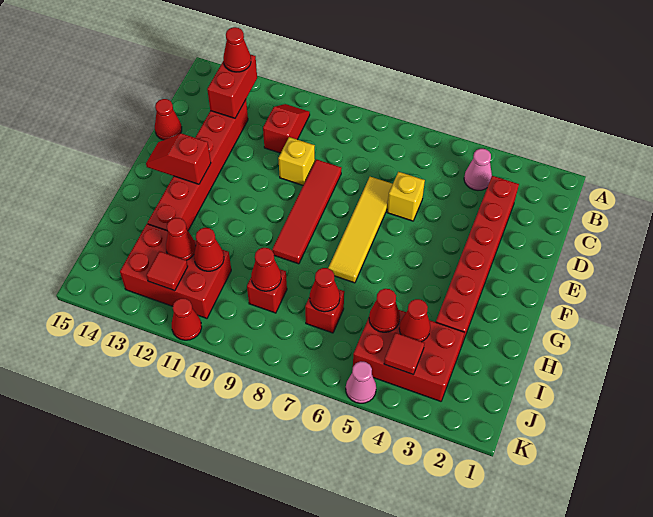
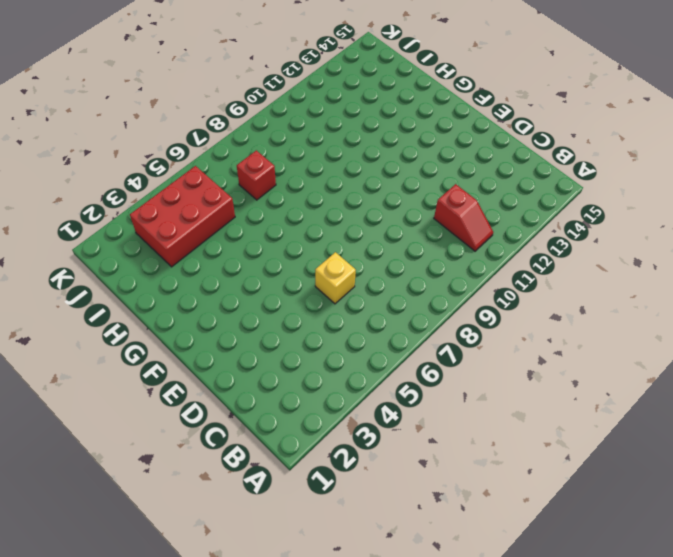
none -> pink 1x1 cone [464,149,492,190]
none -> red 1x6 brick [436,176,519,344]
none -> red 1x6 brick [148,100,248,231]

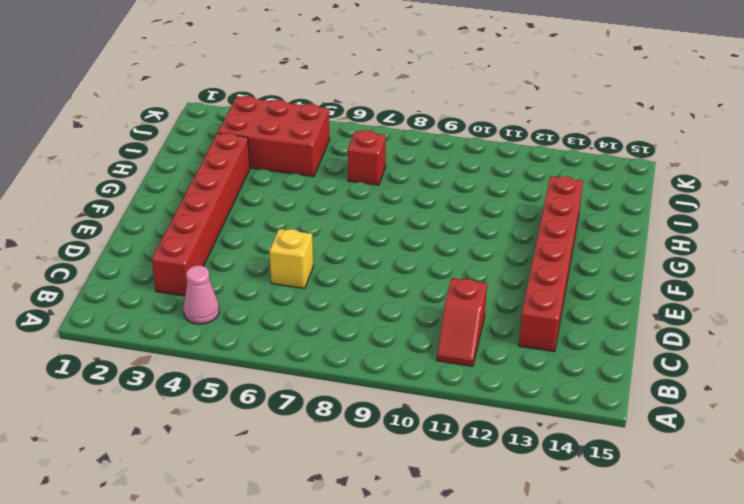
none -> yellow 1x4 tile [328,177,393,283]
none -> red 1x4 tile [272,159,342,264]
none -> yellow 1x1 brick [278,137,315,185]

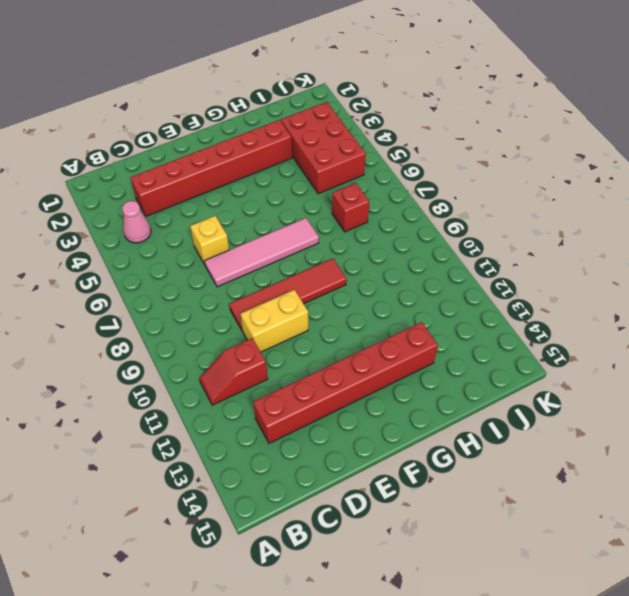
pink 1x4 tile [205,218,319,287] -> yellow 1x4 tile [328,177,393,283]
yellow 1x2 brick [240,290,308,352] -> yellow 1x1 brick [278,137,315,185]
none -> red 1x1 cone [155,99,182,140]
none -> red 1x1 brick [247,269,287,313]
none -> red 2x3 brick [120,224,231,318]

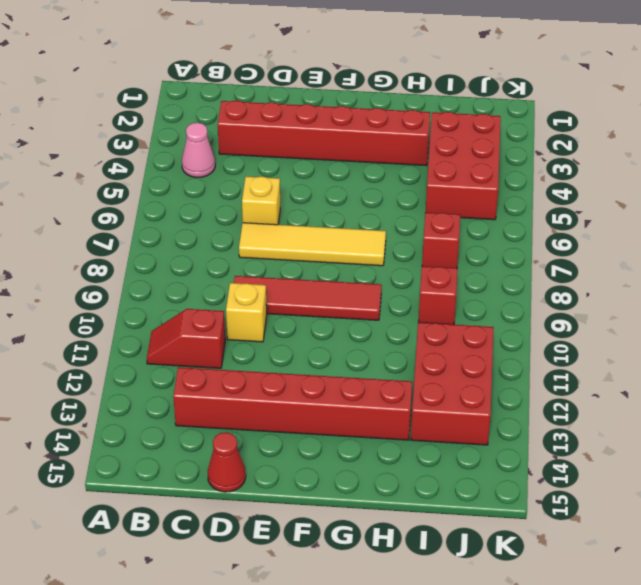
none -> pink 1x1 cone [346,361,376,403]
none -> red 1x1 cone [172,298,202,340]
none -> red 1x2 brick [207,54,257,118]

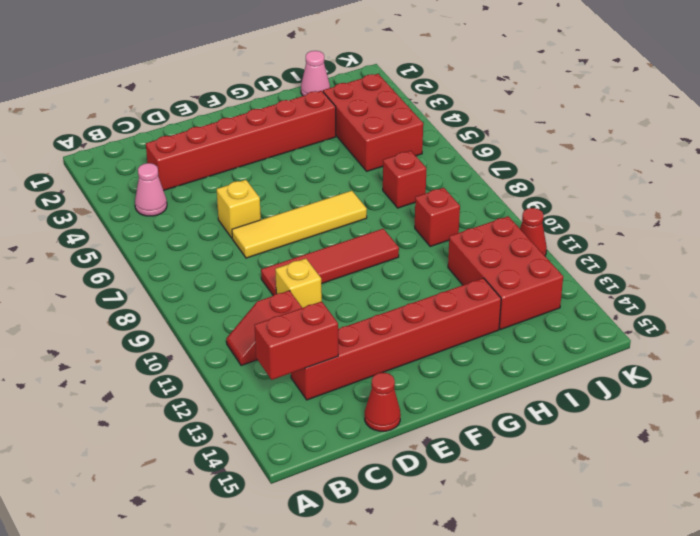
pink 1x1 cone [301,51,330,96] -> pink 1x1 cone moved to [346,361,376,403]
none -> red 1x2 slope [146,133,211,184]
none -> red 1x1 cone [399,299,430,342]
none -> red 1x1 cone [369,289,400,332]

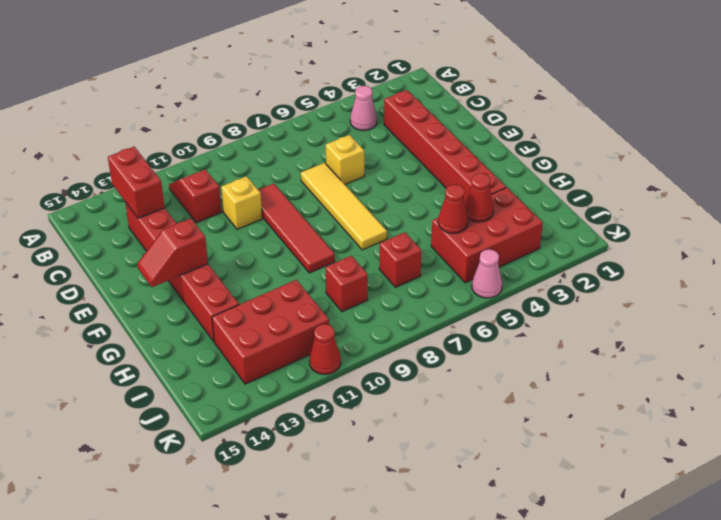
none -> red 1x1 cone [155,99,182,140]
none -> red 1x1 cone [310,268,340,312]
none -> red 1x1 cone [251,248,281,291]

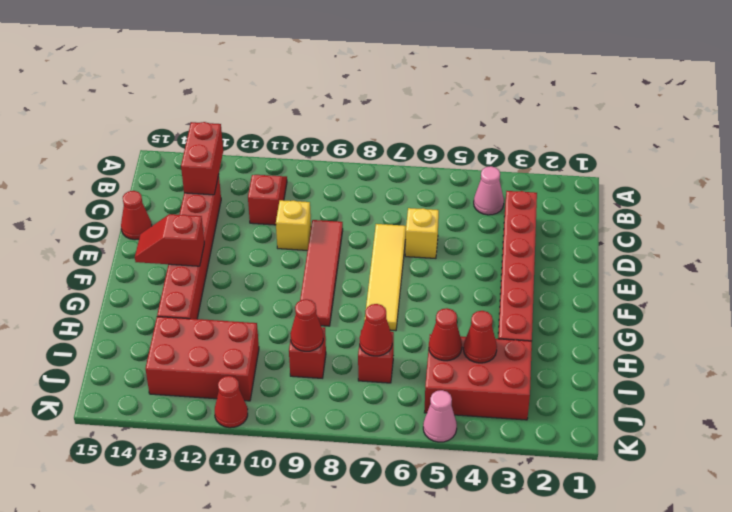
none -> red 1x1 cone [194,228,224,271]
none -> red 1x1 cone [166,218,196,260]
none -> red 1x1 tile [384,333,424,375]

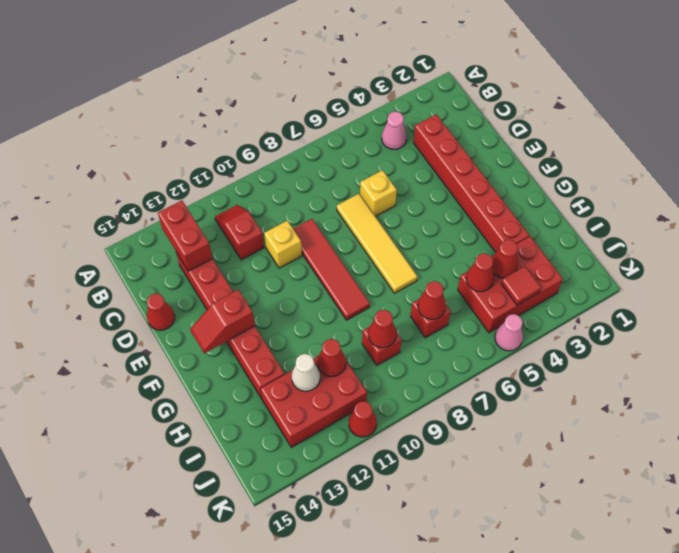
white 1x1 cone [292,354,320,391] -> red 1x1 cone [166,218,196,260]
none -> red 1x1 tile [146,251,188,291]
none -> red 1x1 cone [223,27,251,72]

